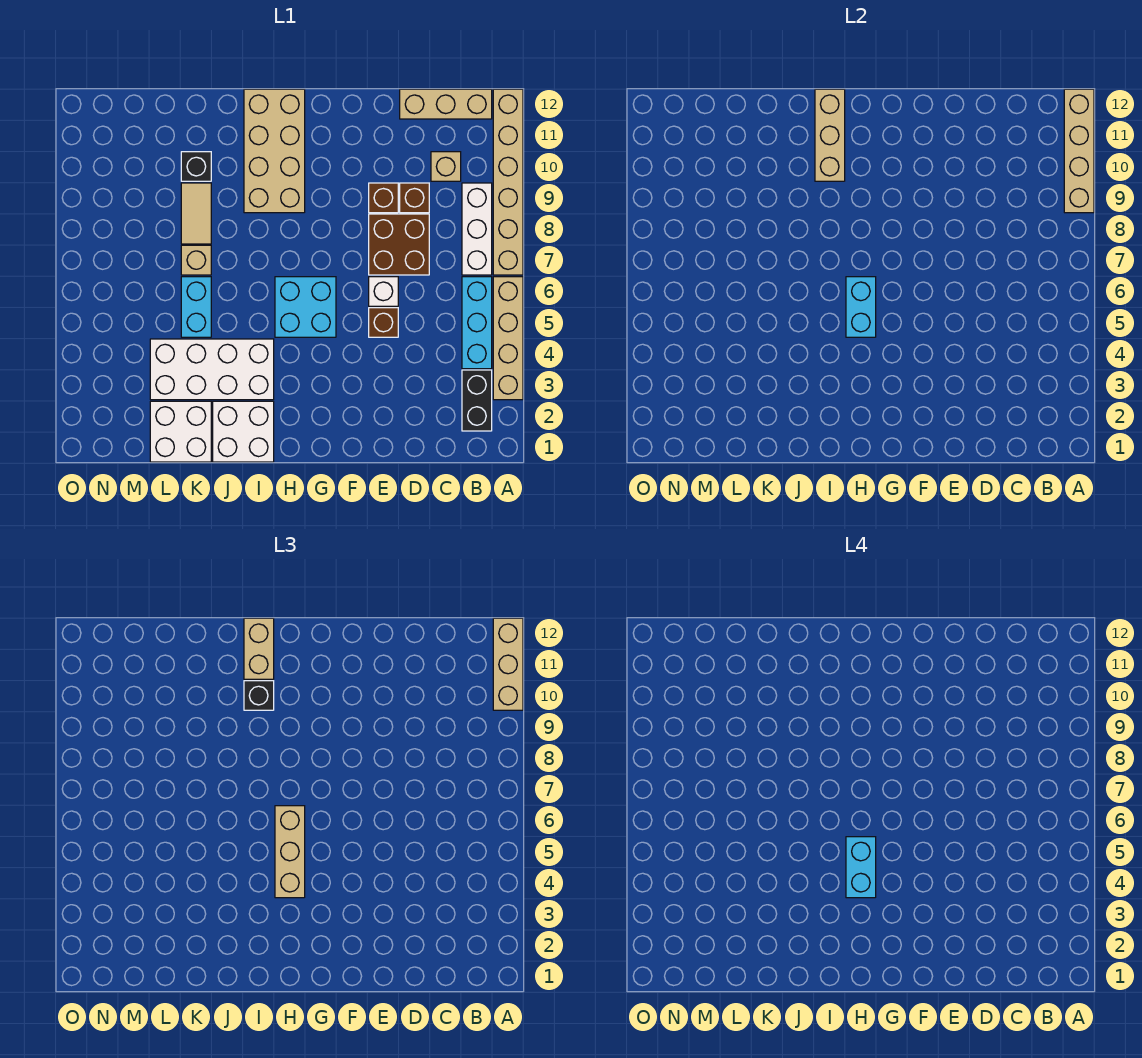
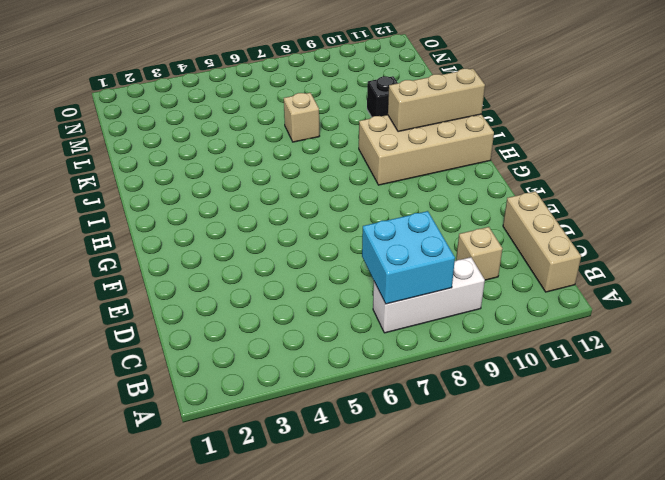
cyan 2x2 brick [362,211,455,304] -> cyan 2x2 brick moved to [275,277,336,337]
none -> tan 1x4 brick [493,277,523,400]
none -> tan 1x6 brick [493,89,523,275]
none -> black 1x2 brick [462,370,492,431]

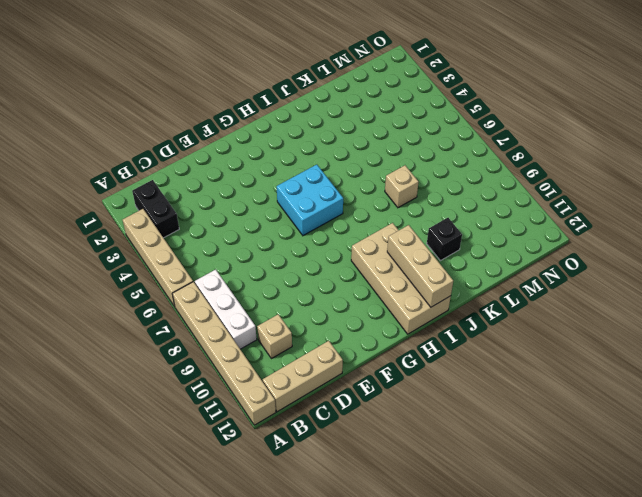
none -> cyan 1x3 brick [462,277,492,369]
none -> brown 2x2 brick [369,214,429,275]
none -> brown 1x1 brick [400,183,429,213]

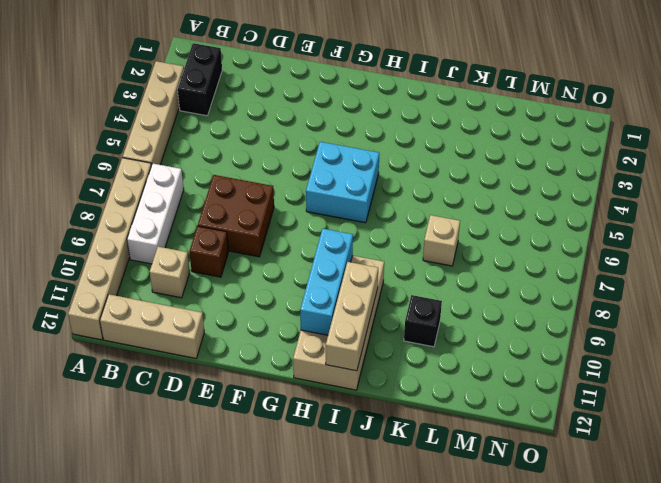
cyan 1x3 brick [300,229,353,335] -> cyan 1x3 brick moved to [462,277,492,369]
none -> brown 1x1 brick [369,308,398,337]
none -> white 1x1 brick [369,277,398,306]
none -> brown 1x1 brick [369,183,398,213]

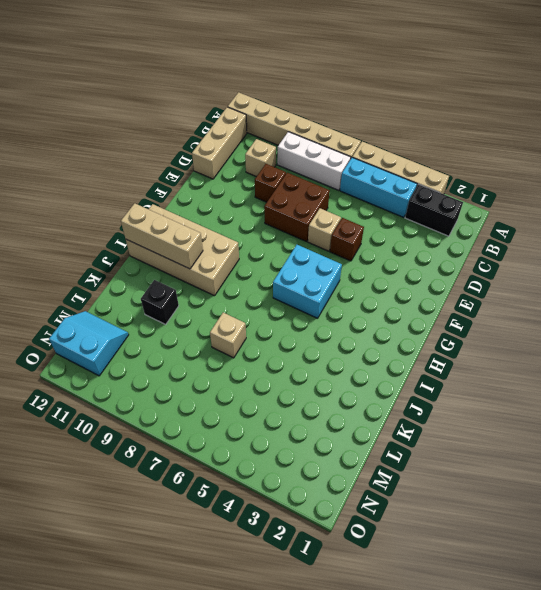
tan 1x1 brick [308,208,341,251] -> white 1x1 brick [369,277,398,306]
cyan 2x2 slope [49,311,129,376] -> none
none -> brown 1x1 brick [369,183,398,213]
none -> white 2x2 brick [213,401,274,462]
none -> white 2x4 brick [150,339,274,400]

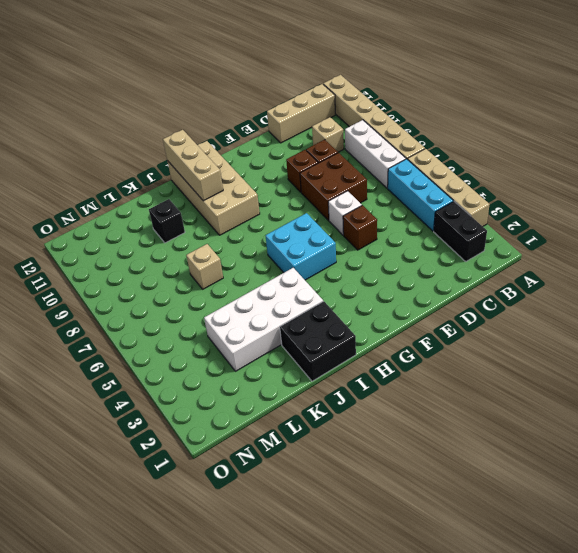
black 2x2 brick [280,301,356,381] -> white 2x2 brick [213,401,274,462]
none -> white 2x2 brick [150,401,211,462]
none -> cyan 1x2 brick [181,277,211,337]
none -> tan 1x2 tile [181,183,211,244]

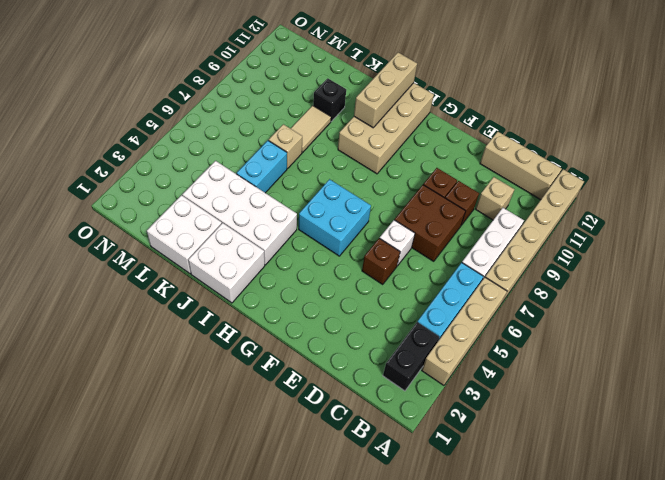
none -> tan 1x4 brick [1064,89,1094,213]
none -> cyan 1x2 brick [846,277,876,337]
none -> tan 1x3 brick [493,618,523,710]

